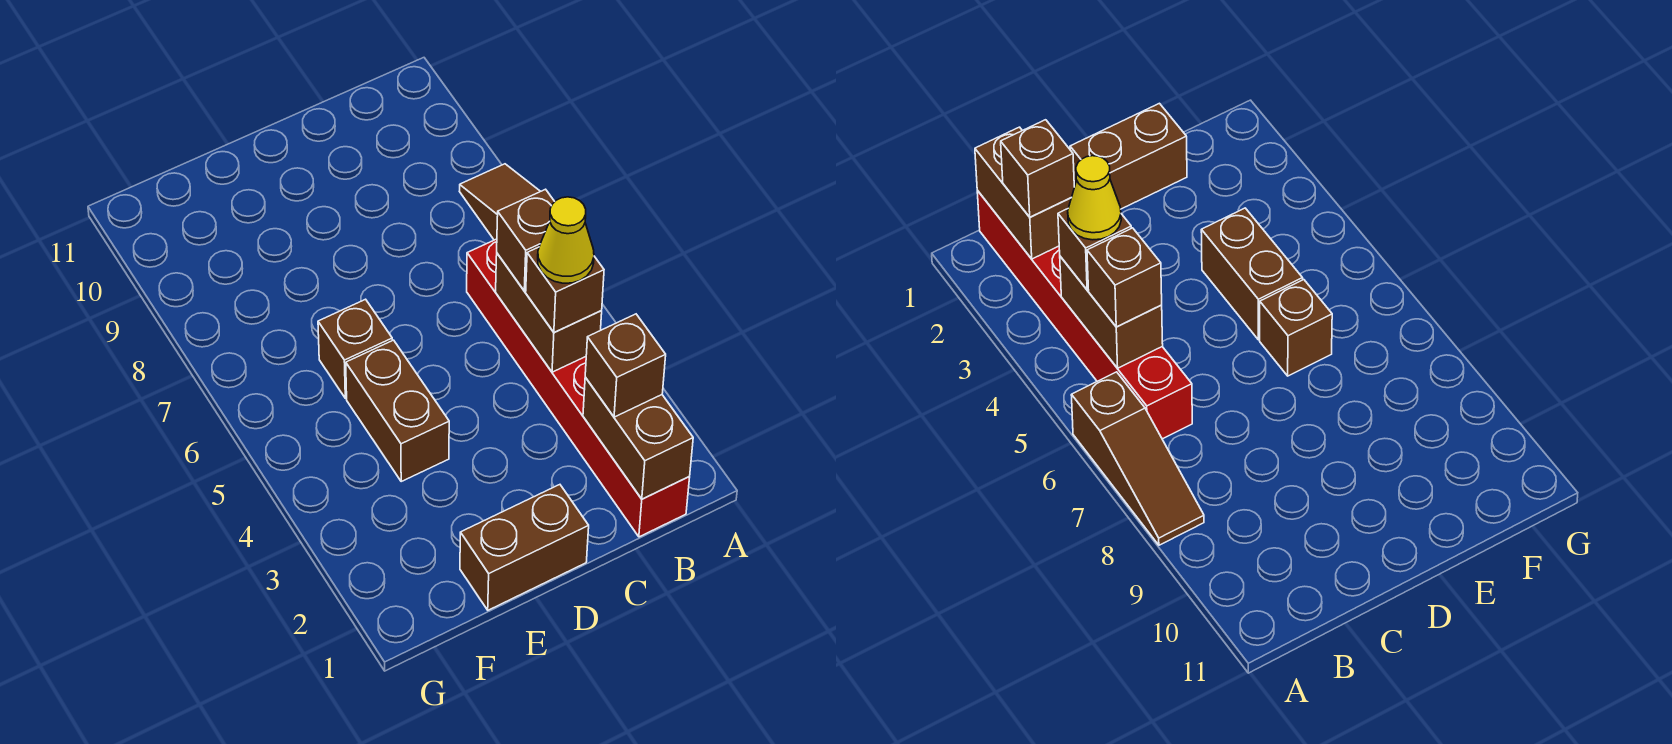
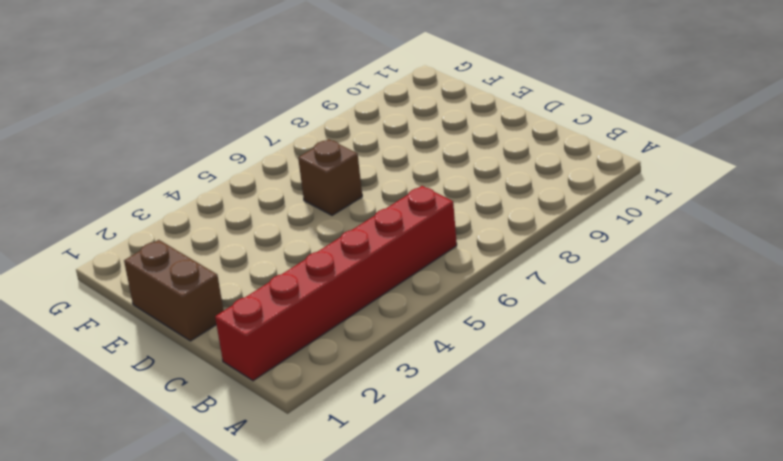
none -> brown 1x3 slope [459,164,540,240]
none -> brown 1x2 brick [346,340,449,481]

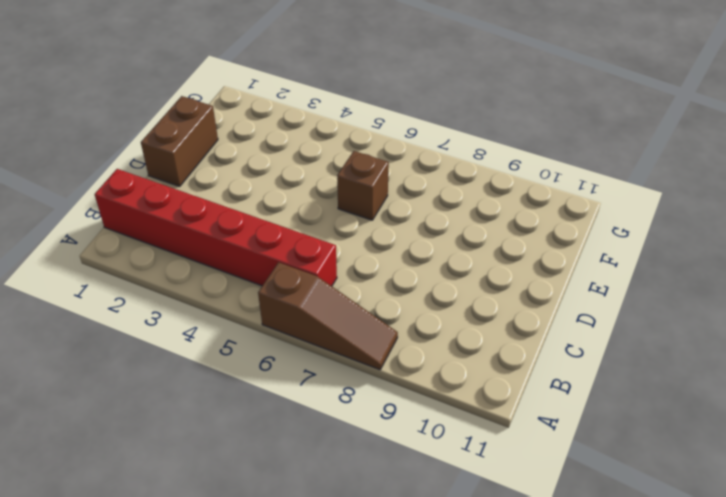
none -> brown 1x2 brick [346,340,449,481]
none -> brown 1x2 brick [583,377,693,499]

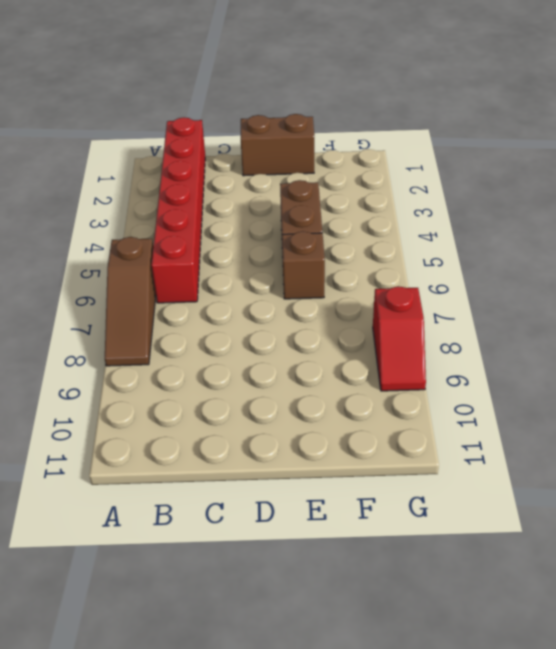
red 1x2 slope [373,286,426,391] -> none
none -> brown 1x2 brick [583,377,693,499]
none -> brown 1x2 brick [496,254,602,372]

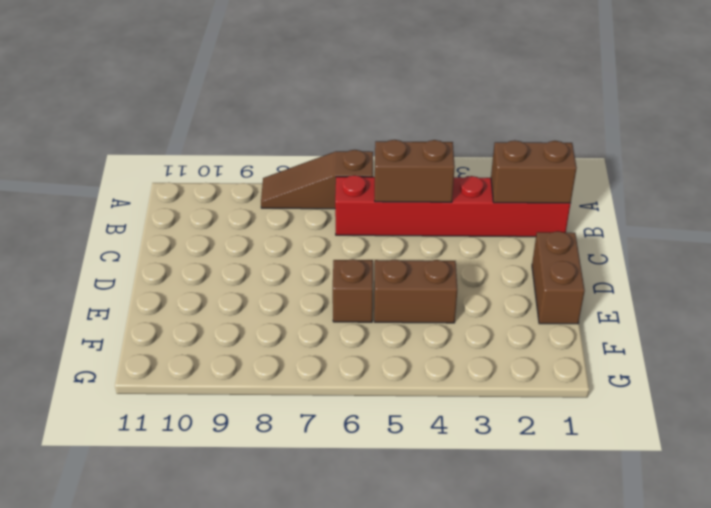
none -> brown 1x1 brick [585,314,666,417]
none -> brown 1x1 brick [526,247,604,333]

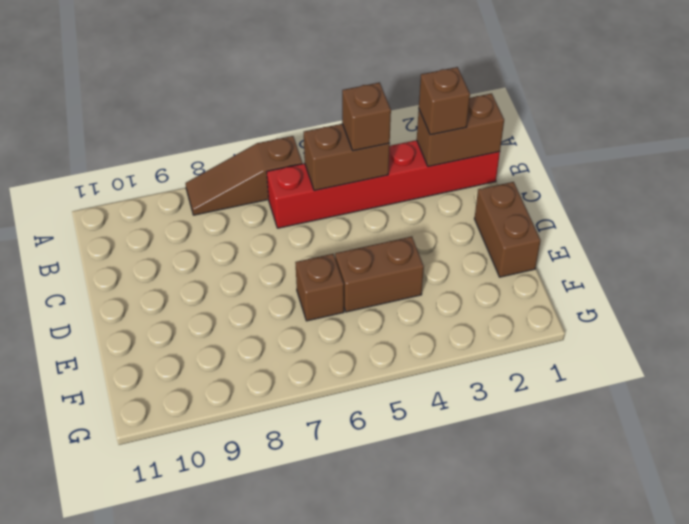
none -> brown 1x1 brick [497,189,555,291]
none -> yellow 1x1 cone [538,197,594,283]

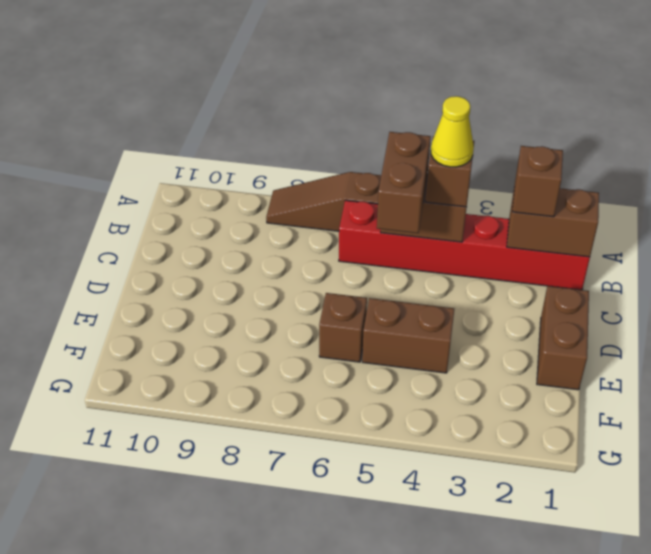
brown 1x2 brick [377,132,431,233] -> brown 1x1 brick [497,189,555,291]

